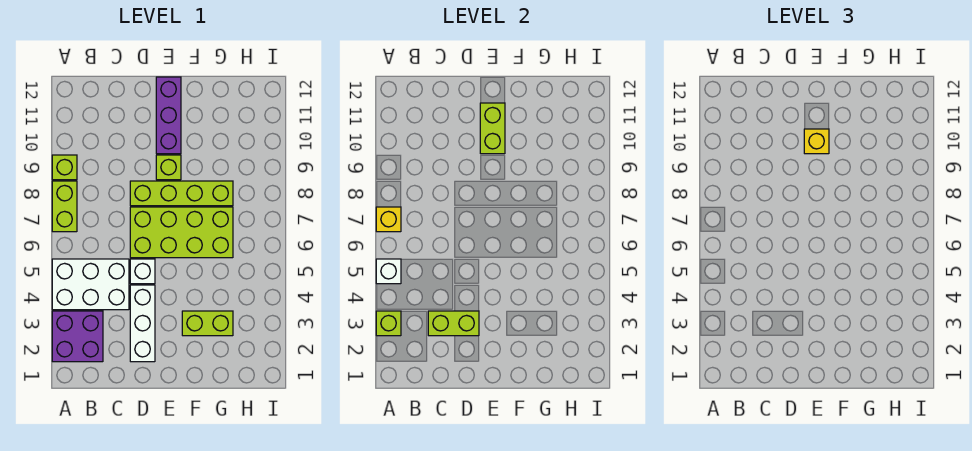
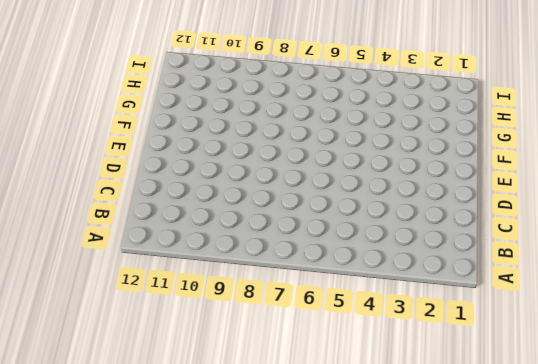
none -> purple 2x2 brick [52,311,103,362]
none -> white 2x3 brick [52,259,129,310]
none -> lime 1x2 brick [52,181,77,232]

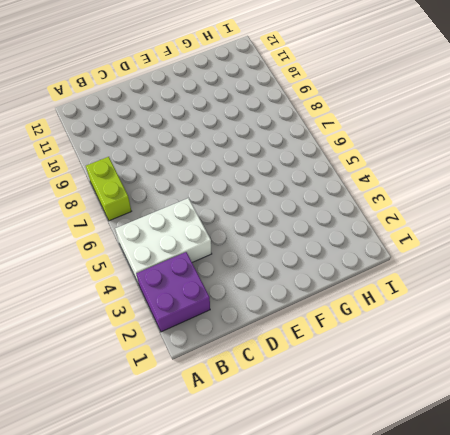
none -> lime 1x1 brick [52,155,77,180]
none -> white 1x3 brick [130,285,155,362]
none -> white 1x1 brick [130,259,155,284]

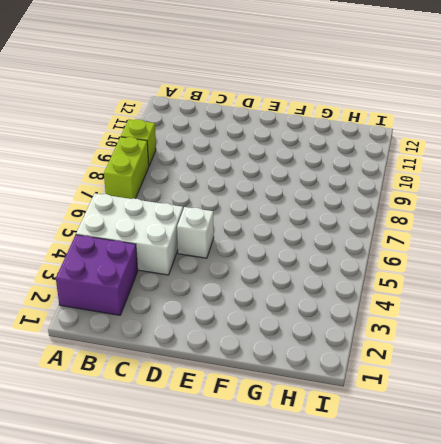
none -> white 1x3 brick [130,285,155,362]
none -> lime 2x4 brick [130,207,233,258]
none -> lime 1x4 brick [130,181,233,206]

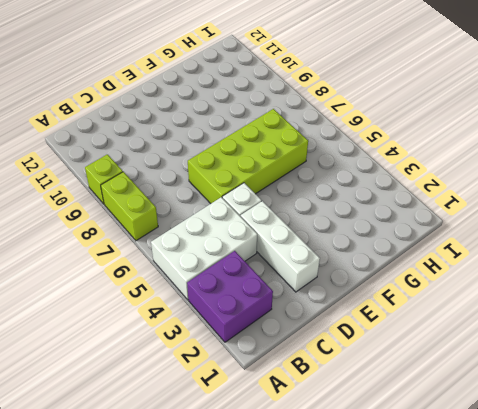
none -> lime 1x4 brick [130,181,233,206]
none -> lime 1x1 brick [156,155,181,180]
none -> purple 1x3 brick [156,77,181,154]

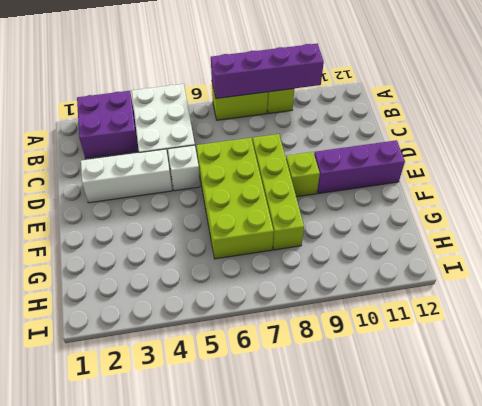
purple 1x4 brick [211,44,324,99] -> yellow 1x1 brick [376,207,401,232]
none -> lime 1x2 brick [182,311,233,336]
none -> lime 1x1 brick [376,311,401,336]
none -> white 1x1 brick [376,259,401,284]

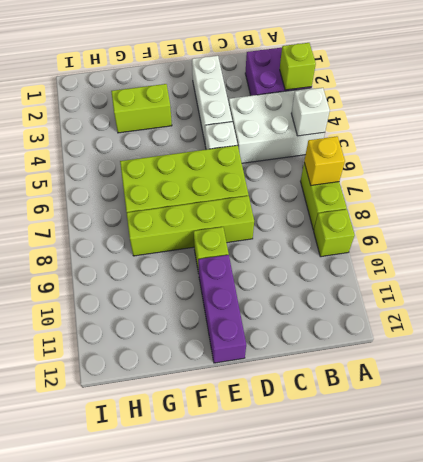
none -> lime 1x2 brick [428,311,479,336]
none -> lime 1x2 brick [480,103,505,154]
none -> yellow 1x1 brick [804,129,829,154]

